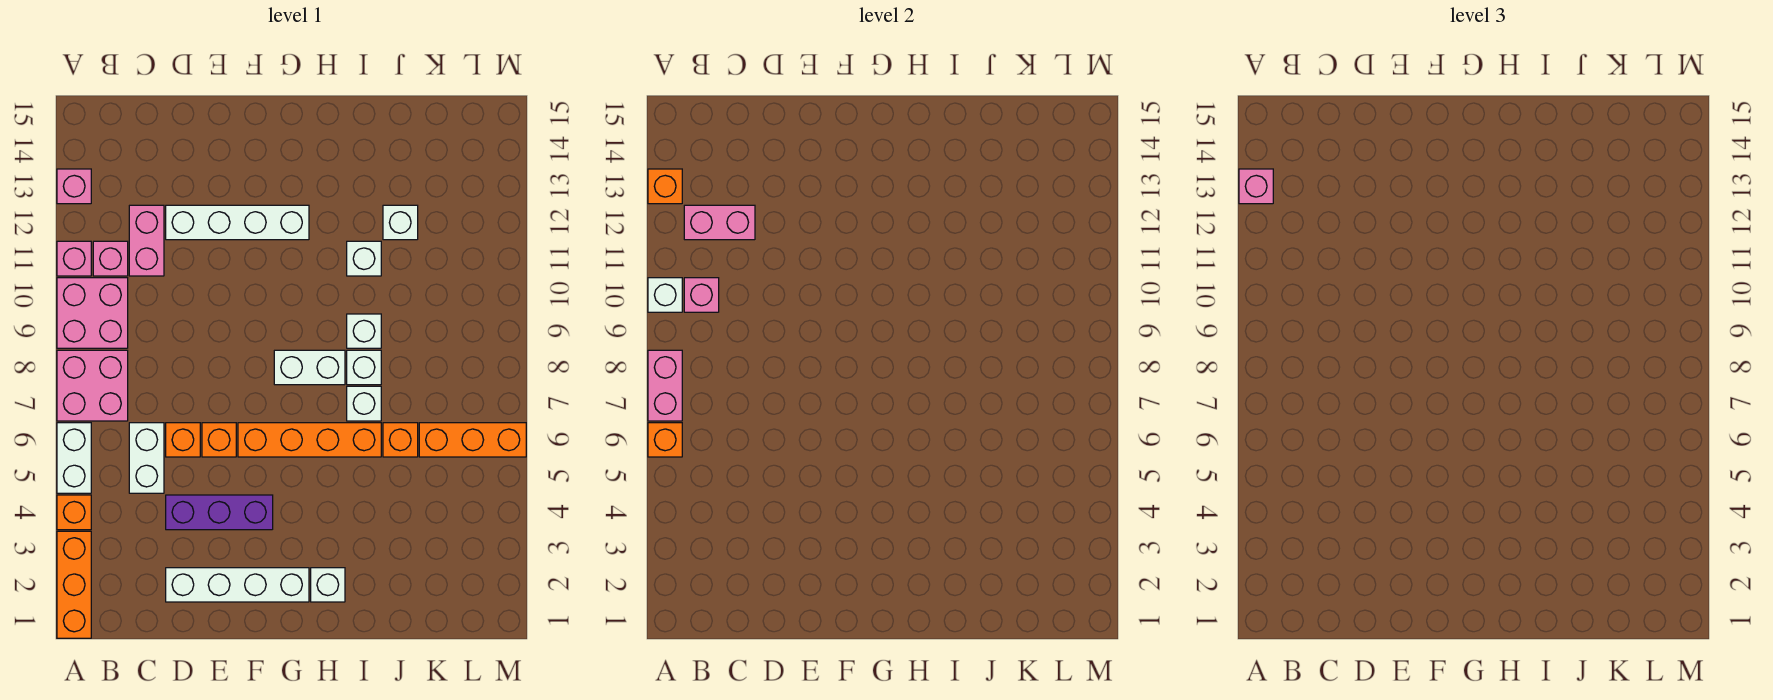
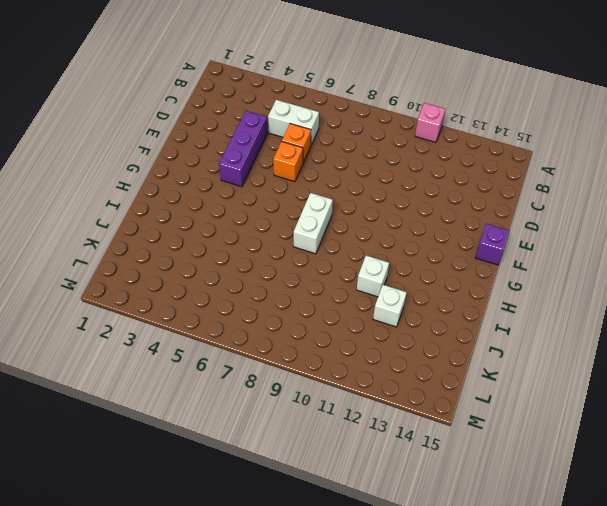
purple 1x1 brick [475,224,509,265] -> none
none -> orange 1x3 brick [57,531,91,638]
none -> orange 1x1 brick [57,495,91,530]
none -> white 1x2 brick [57,423,91,493]
none -> pink 2x2 brick [57,350,128,421]

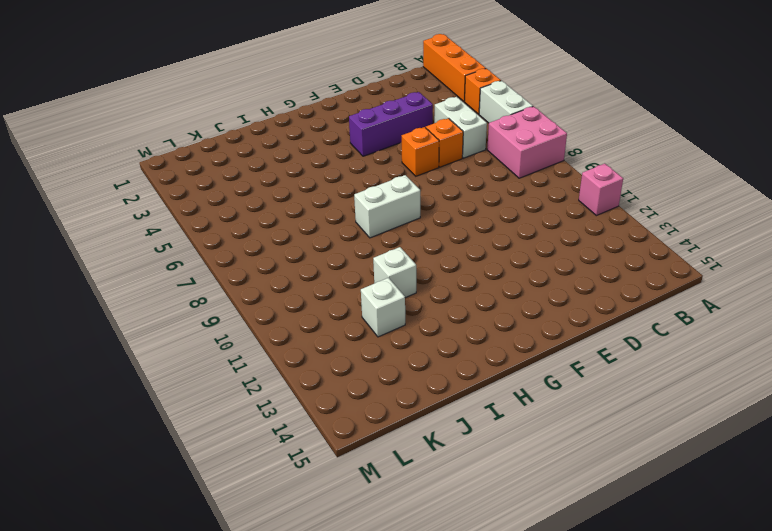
none -> pink 2x2 brick [57,278,128,348]
none -> pink 1x1 brick [57,169,91,204]
none -> pink 1x1 brick [93,241,128,276]
none -> pink 1x2 brick [129,205,164,276]

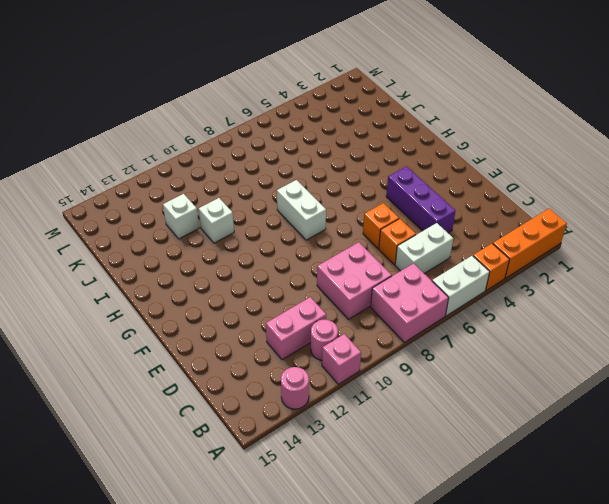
pink 1x1 round brick [281,367,309,409] -> pink 1x1 brick [57,169,91,204]
pink 1x1 round brick [311,319,338,360] -> pink 1x1 brick [93,241,128,276]
pink 2x2 brick [317,242,392,319] -> pink 2x2 brick moved to [57,278,128,348]
none -> white 1x4 brick [166,568,309,602]
none -> white 1x4 brick [166,205,309,240]
none -> orange 1x4 brick [238,423,381,457]
none -> white 1x1 brick [311,568,345,602]

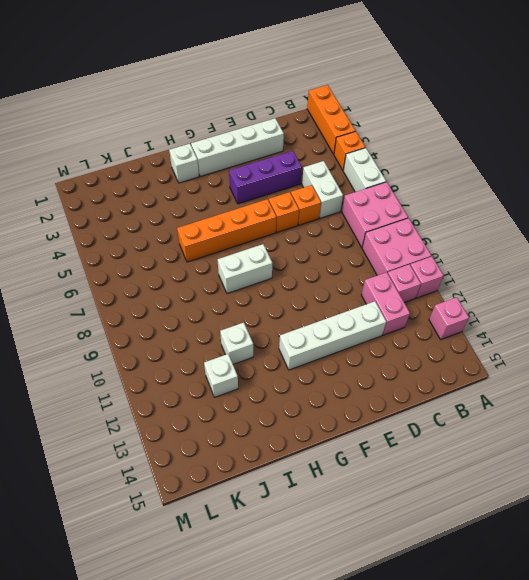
none -> white 1x1 brick [347,386,381,421]
none -> white 1x1 brick [347,350,381,385]
none -> white 1x1 brick [347,314,381,348]
none -> orange 1x1 brick [383,423,418,457]

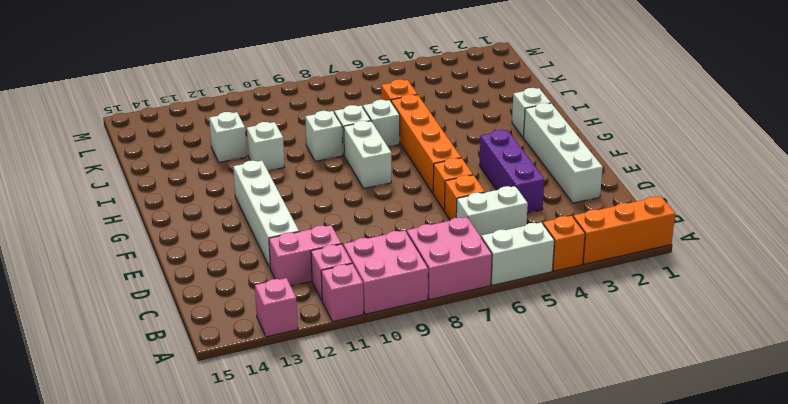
none -> orange 1x3 brick [419,423,526,457]
none -> orange 1x1 brick [648,423,682,457]
none -> pink 1x2 brick [648,350,682,421]
none -> white 1x1 brick [648,278,682,312]

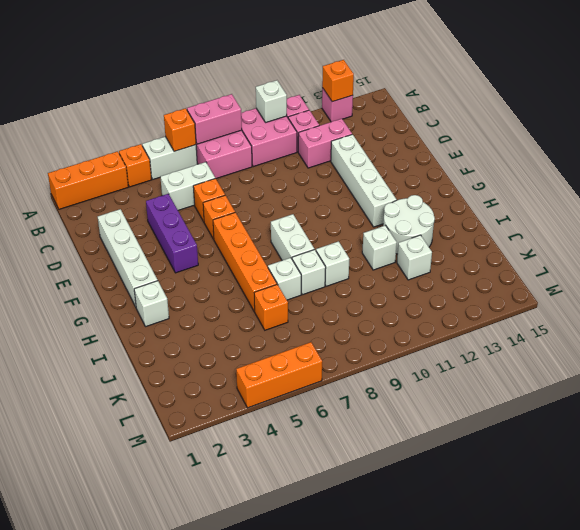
white 2x2 round brick [383,195,435,254] -> none
orange 1x3 brick [236,342,322,408] -> orange 1x3 brick turned to [419,423,526,457]
none -> pink 1x1 brick [684,278,719,312]
none -> pink 1x2 brick [684,205,755,240]
none -> pink 1x1 brick [1239,169,1273,204]

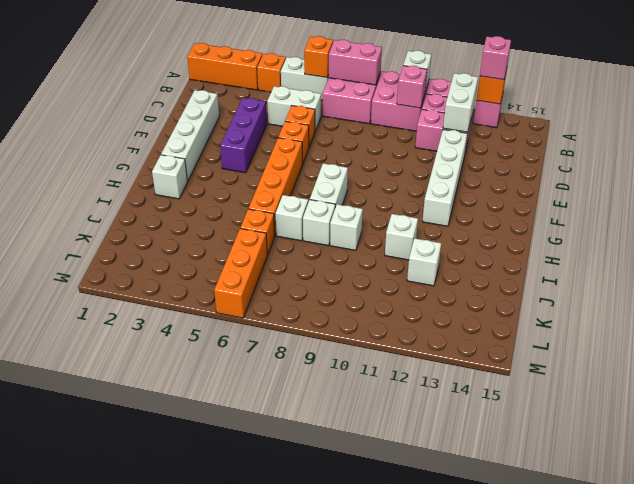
white 1x2 brick [443,73,478,132] -> pink 1x2 brick [684,205,755,240]

